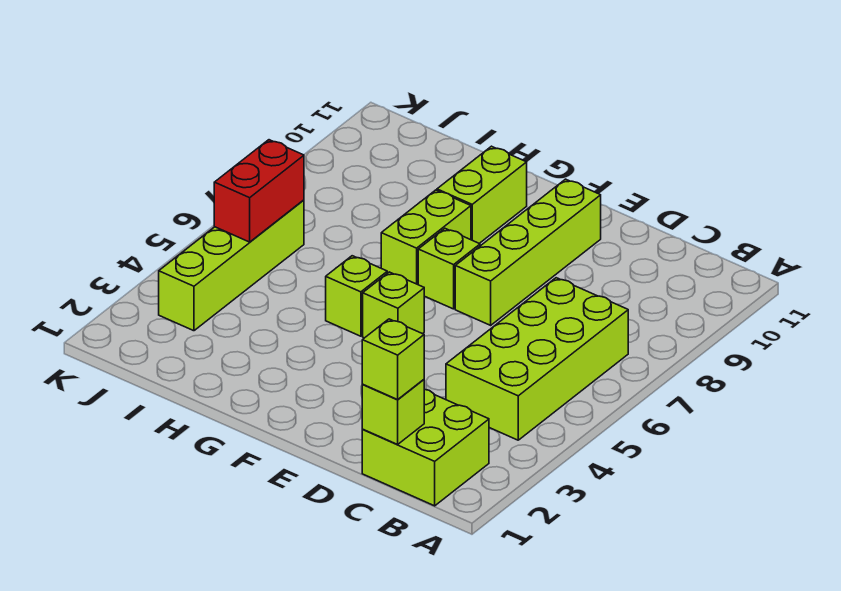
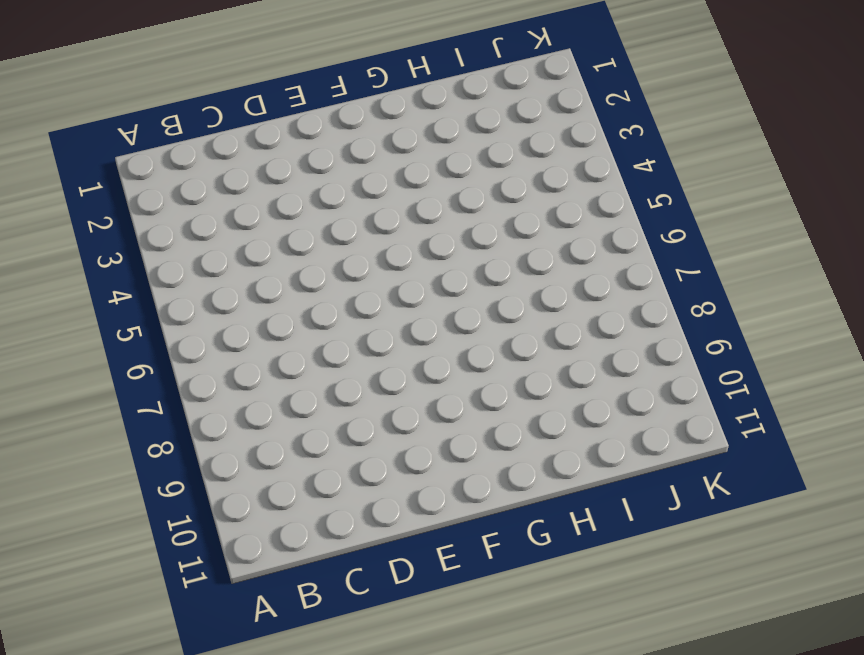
none -> lime 2x2 brick [362,389,489,506]
none -> lime 2x4 brick [446,278,628,440]
none -> lime 1x4 brick [455,179,601,325]

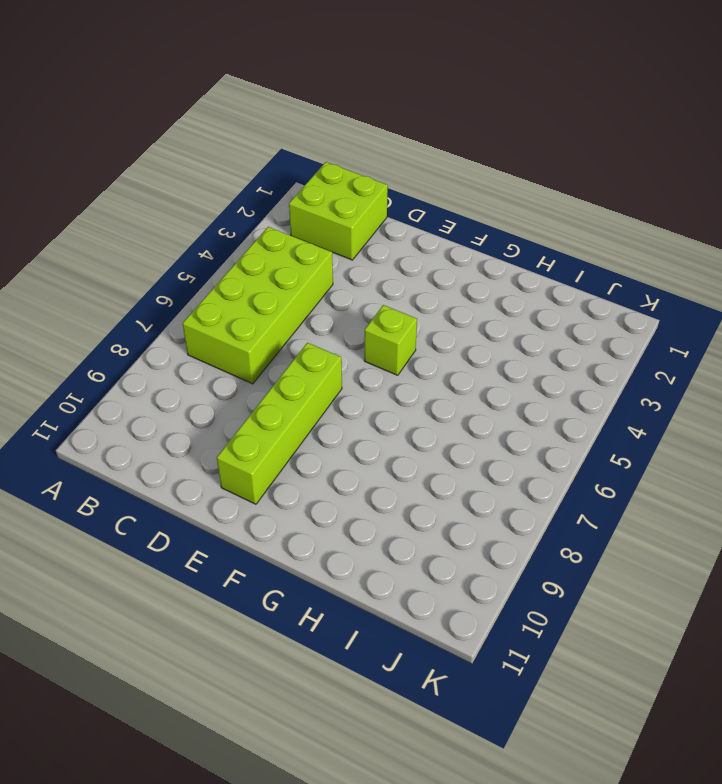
none -> lime 1x1 brick [418,229,480,309]
none -> lime 1x1 brick [326,256,387,336]
none -> lime 1x2 brick [381,190,471,285]

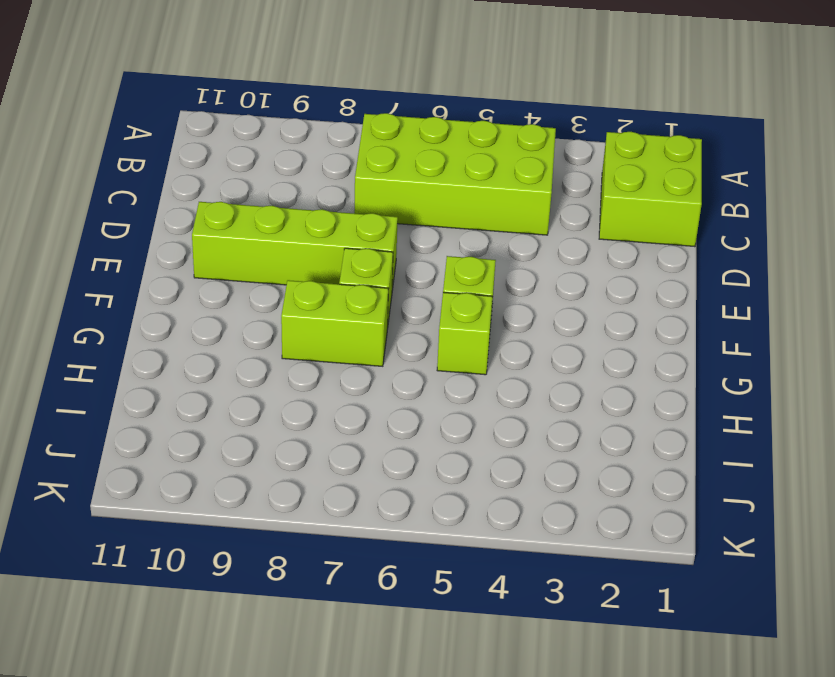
none -> lime 1x2 brick [437,146,527,243]
none -> lime 1x4 brick [159,200,304,331]
none -> lime 1x1 brick [362,380,424,444]

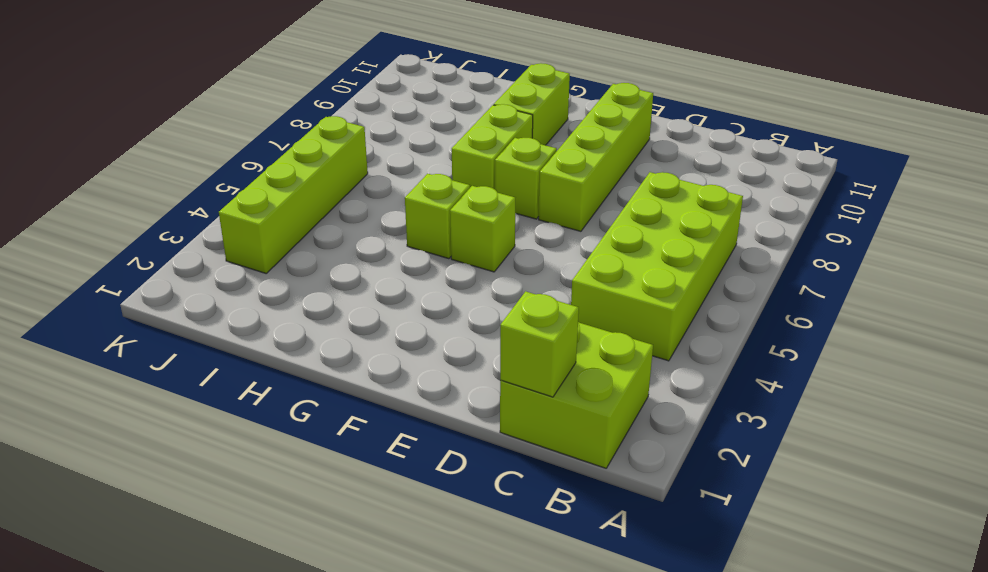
none -> red 1x2 brick [214,140,304,242]
none -> lime 1x1 brick [362,319,424,400]

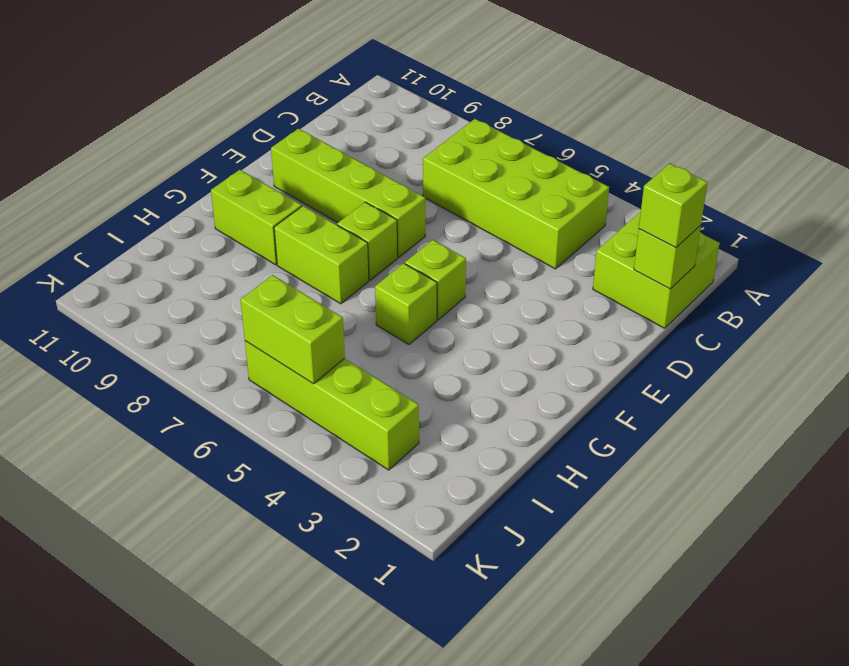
lime 1x2 brick [241,275,345,384] -> red 1x2 brick [214,140,304,242]

